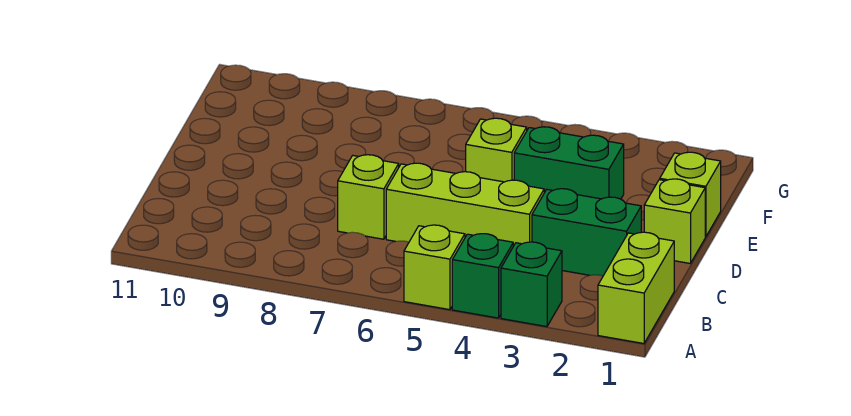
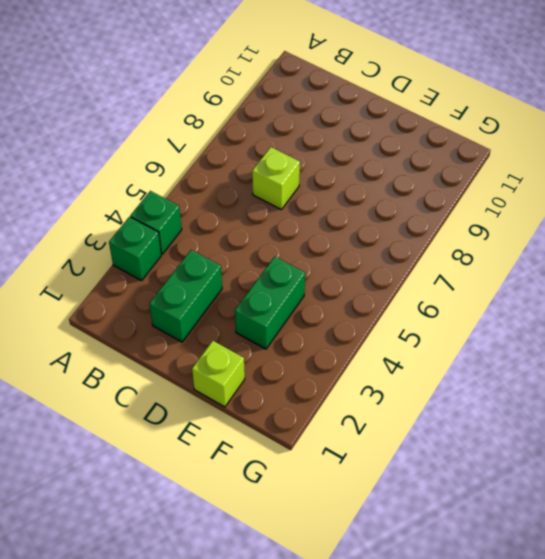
none -> lime 1x2 brick [598,232,674,344]
none -> lime 1x1 brick [404,225,465,310]

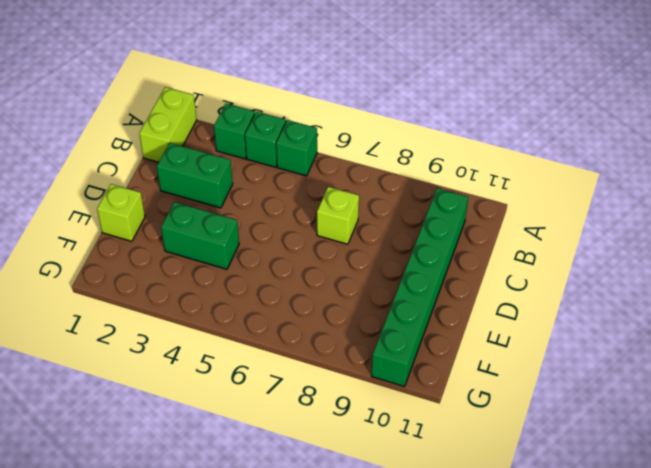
green 1x1 brick [276,120,317,176] -> lime 1x1 brick [404,225,465,310]
green 1x6 brick [372,188,468,387] -> none
none -> lime 1x3 brick [386,163,544,246]
none -> lime 1x1 brick [644,179,705,263]

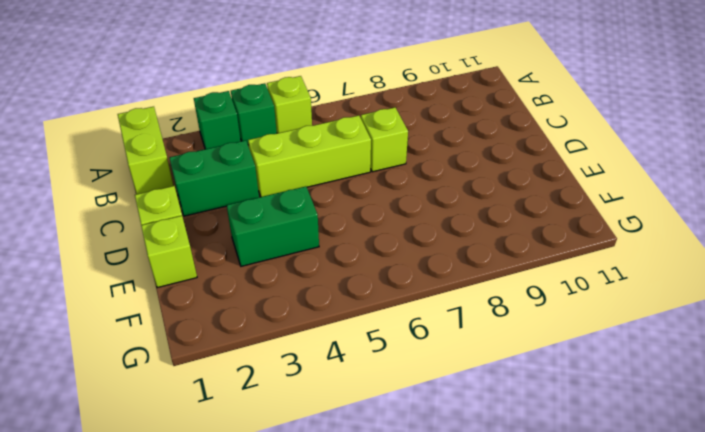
none -> lime 1x1 brick [466,118,527,182]

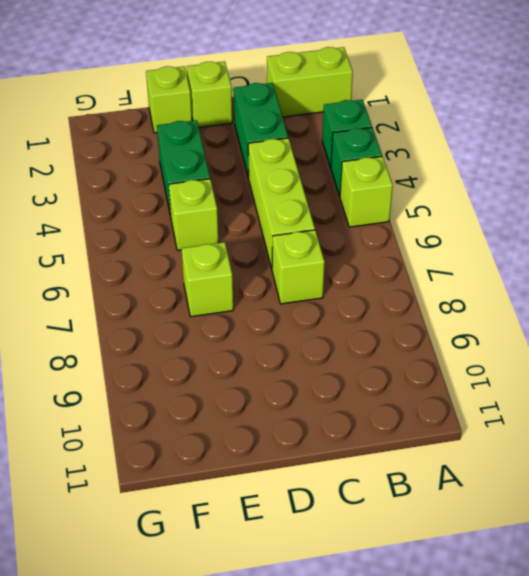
lime 1x1 brick [182,242,233,317] -> none

